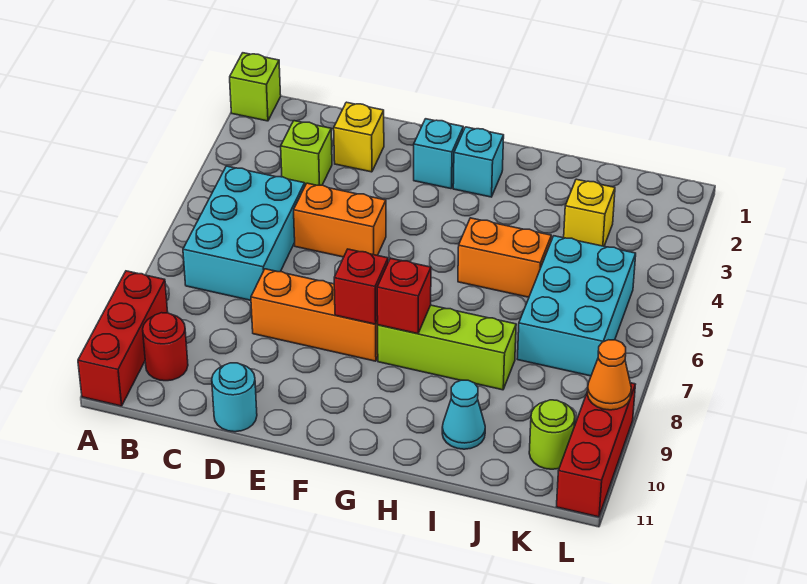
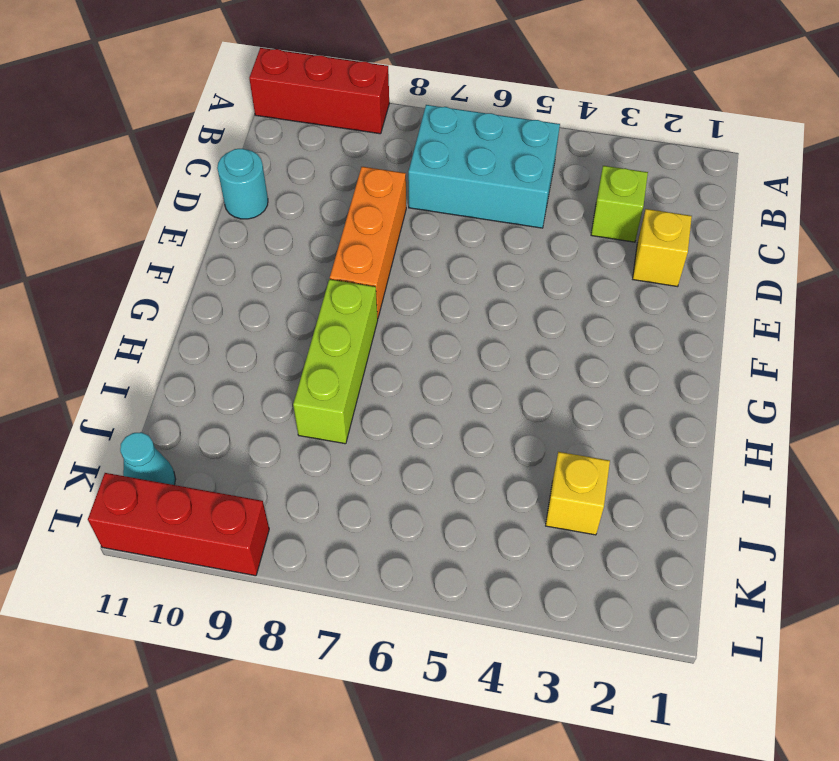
cyan 1x1 cone [120,432,176,485] -> cyan 1x1 cone moved to [442,380,485,449]
none -> lime 1x1 brick [230,53,281,121]
none -> red 1x1 round brick [143,313,188,381]
none -> orange 1x2 brick [294,183,386,257]

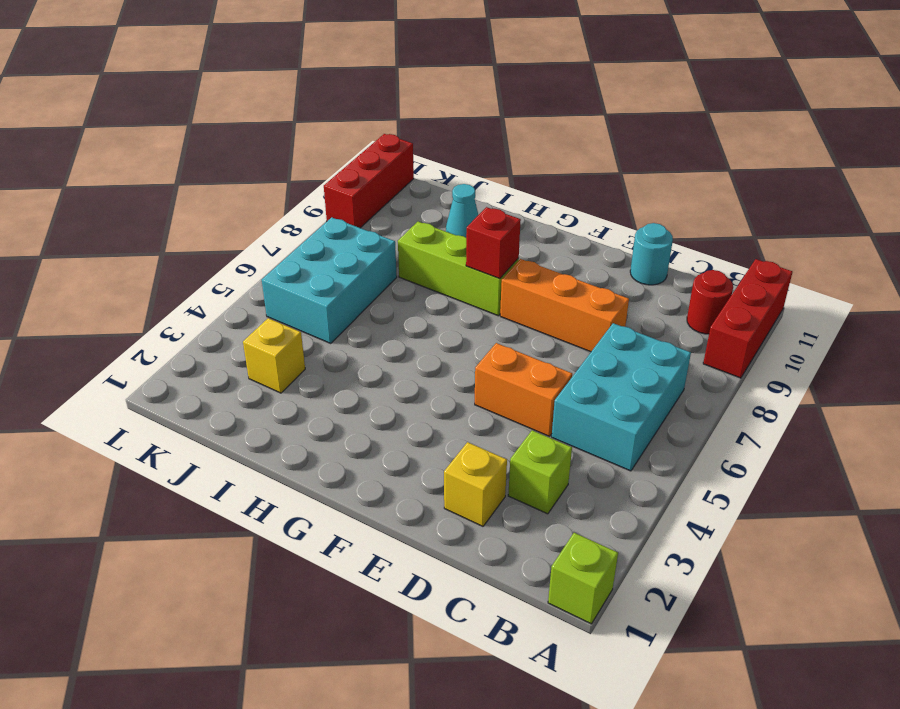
none -> cyan 1x1 brick [414,119,463,189]
none -> cyan 1x1 brick [453,127,504,197]
none -> orange 1x2 brick [458,218,551,297]

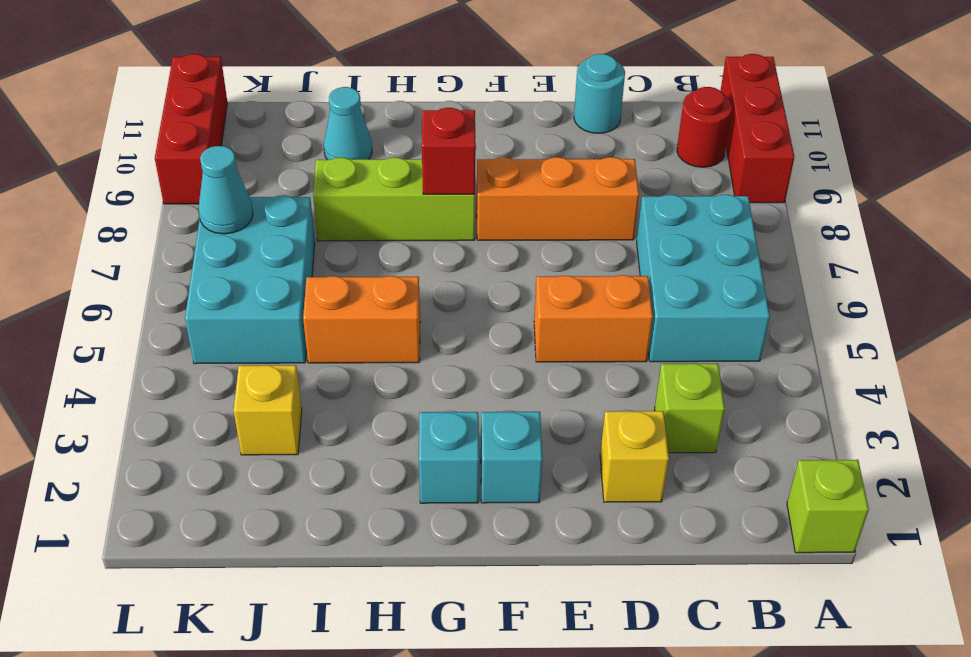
cyan 1x1 cone [199,146,253,234] -> none
none -> lime 1x1 round brick [529,400,575,469]
none -> red 1x1 brick [334,249,388,324]
none -> orange 1x1 cone [587,340,631,410]

